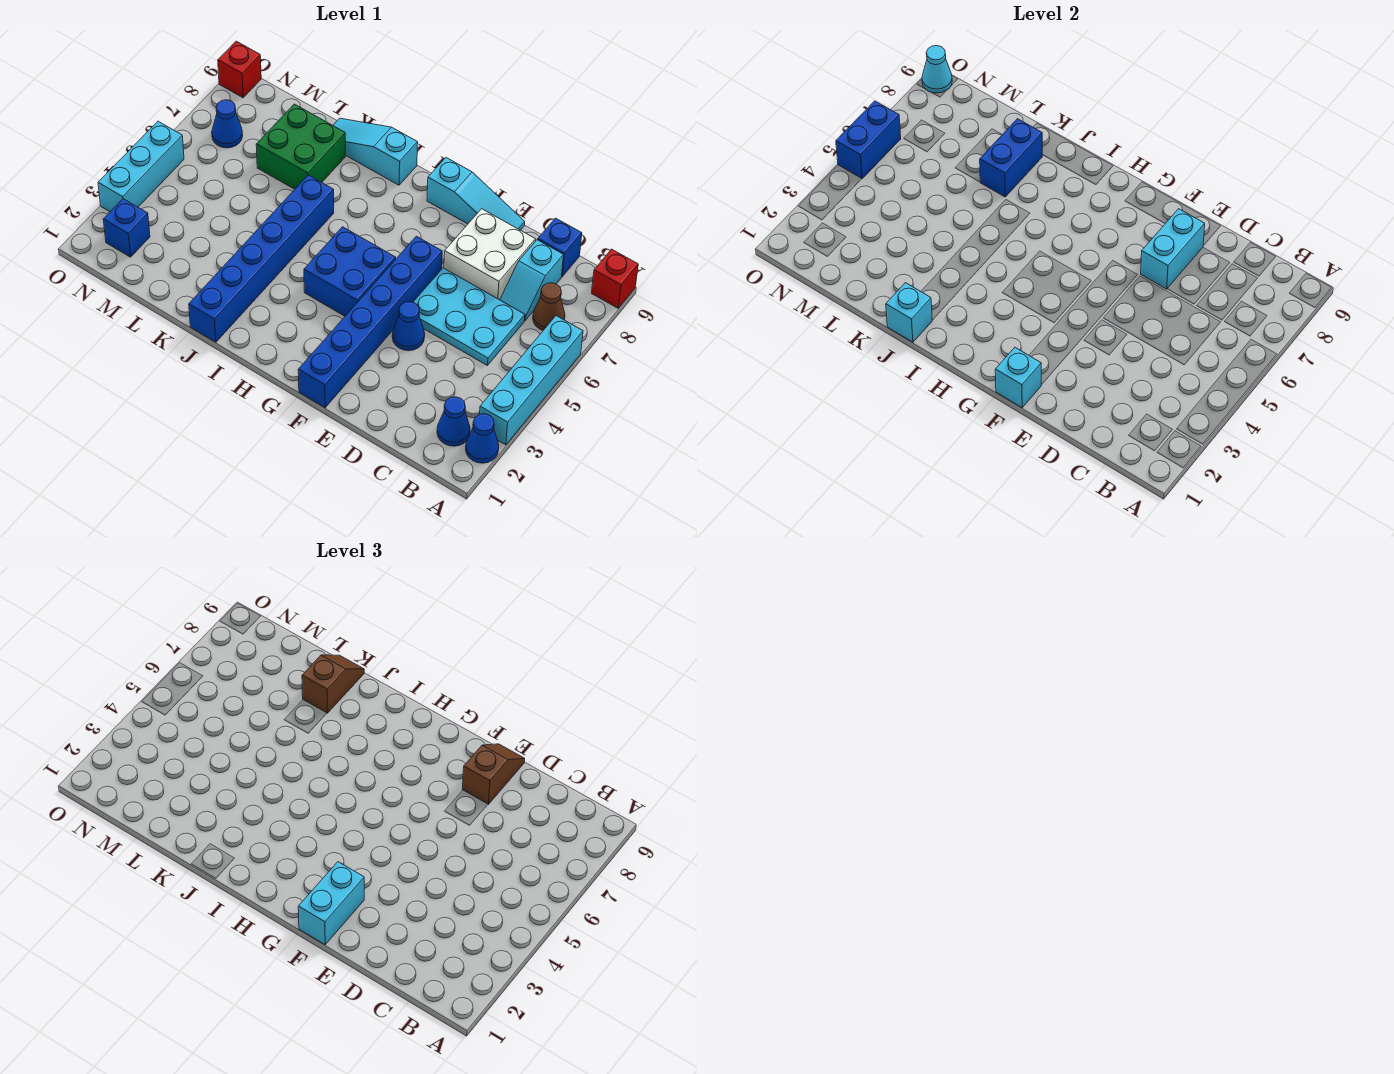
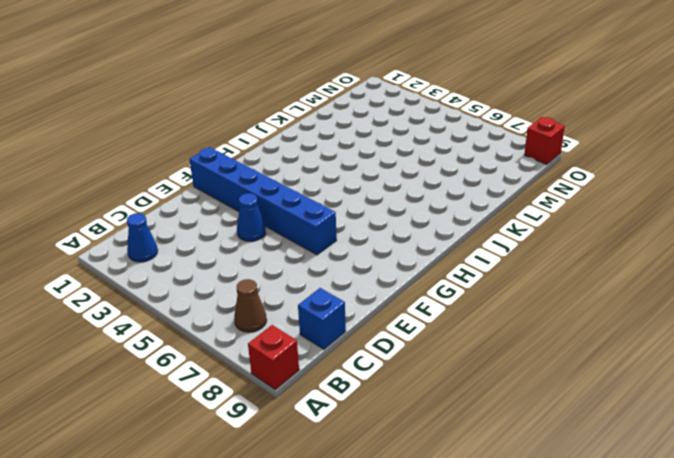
none -> blue 1x1 cone [466,414,499,463]
none -> cyan 1x4 brick [480,316,583,445]
none -> cyan 2x3 plate [413,268,525,366]

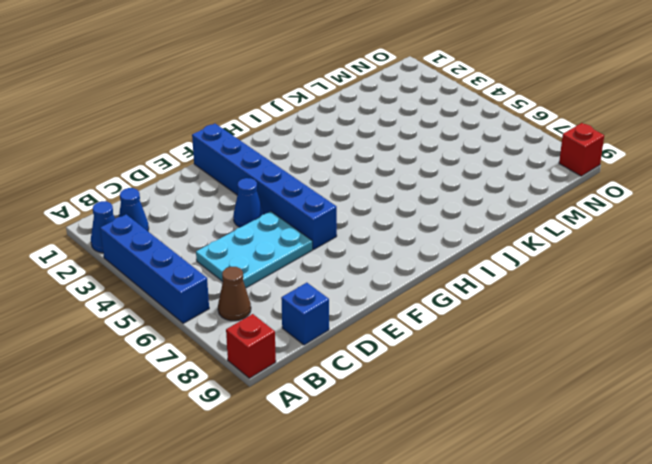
blue 1x4 brick [100,214,209,323] -> cyan 1x4 brick [480,316,583,445]
none -> cyan 1x2 slope [500,240,563,321]
none -> white 2x2 brick [444,209,536,300]
none -> cyan 1x3 slope [427,158,525,230]

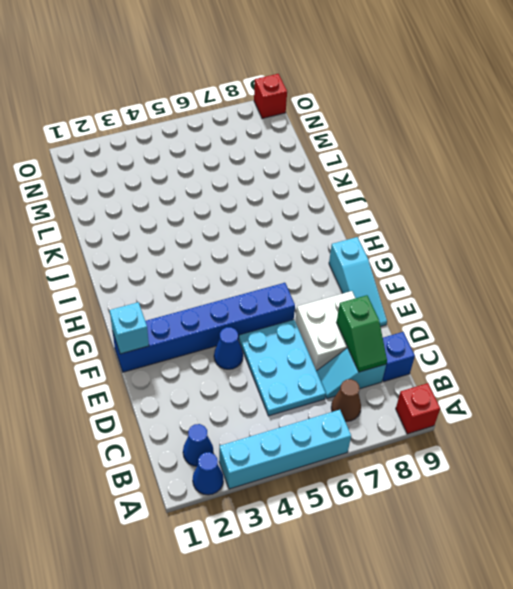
green 1x2 slope [336,295,387,372] -> none
none -> blue 2x2 brick [304,227,396,316]
none -> cyan 1x3 slope [333,118,418,185]
none -> blue 1x6 brick [189,175,334,342]

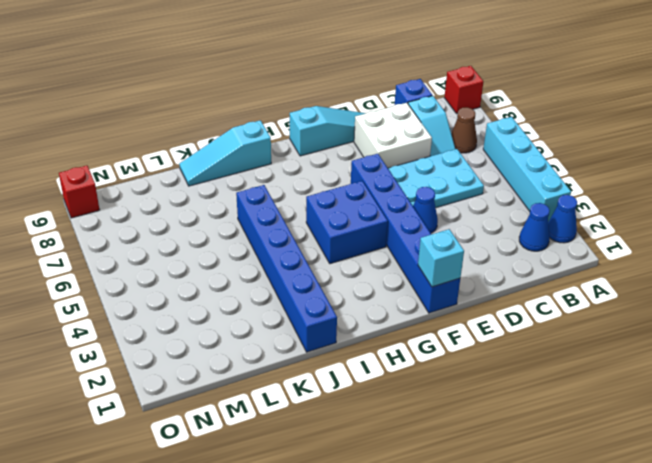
none -> green 2x2 brick [256,104,345,189]
none -> blue 1x1 brick [103,199,150,257]
none -> blue 1x1 cone [212,100,243,148]

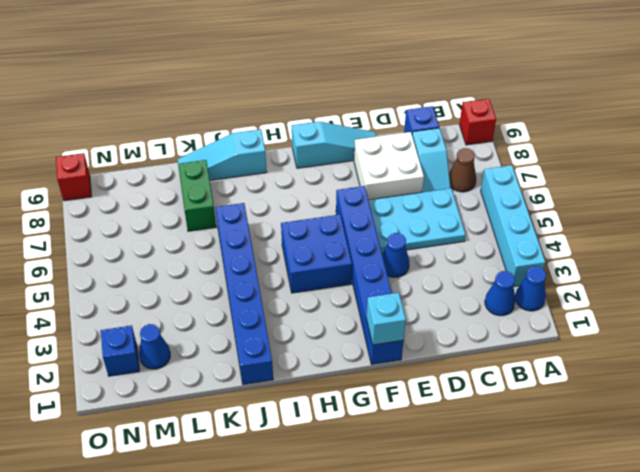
green 1x2 brick [178,160,216,231] -> green 2x2 brick [256,104,345,189]
blue 1x1 cone [139,324,170,369] -> blue 1x1 cone moved to [212,100,243,148]
none -> cyan 1x3 brick [98,121,184,212]
none -> cyan 1x2 brick [1141,209,1205,289]
none -> cyan 1x1 brick [886,283,932,342]

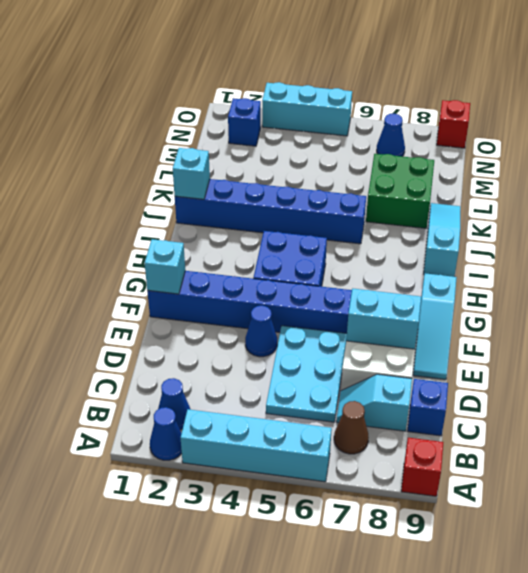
none -> blue 1x2 brick [980,119,1042,197]
none -> blue 1x2 brick [836,101,901,179]
none -> cyan 1x1 cone [922,46,952,93]

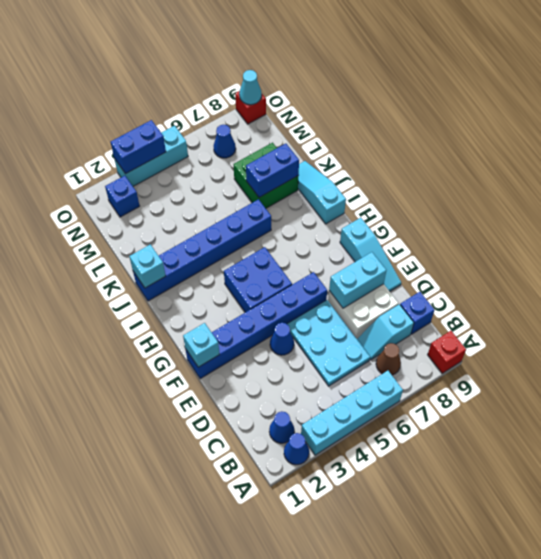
blue 1x2 brick [111,120,166,174] -> blue 1x2 brick moved to [836,101,901,179]
none -> brown 1x2 slope [462,744,525,804]
none -> cyan 1x2 brick [298,862,364,945]
none -> brown 1x2 slope [302,655,364,713]

